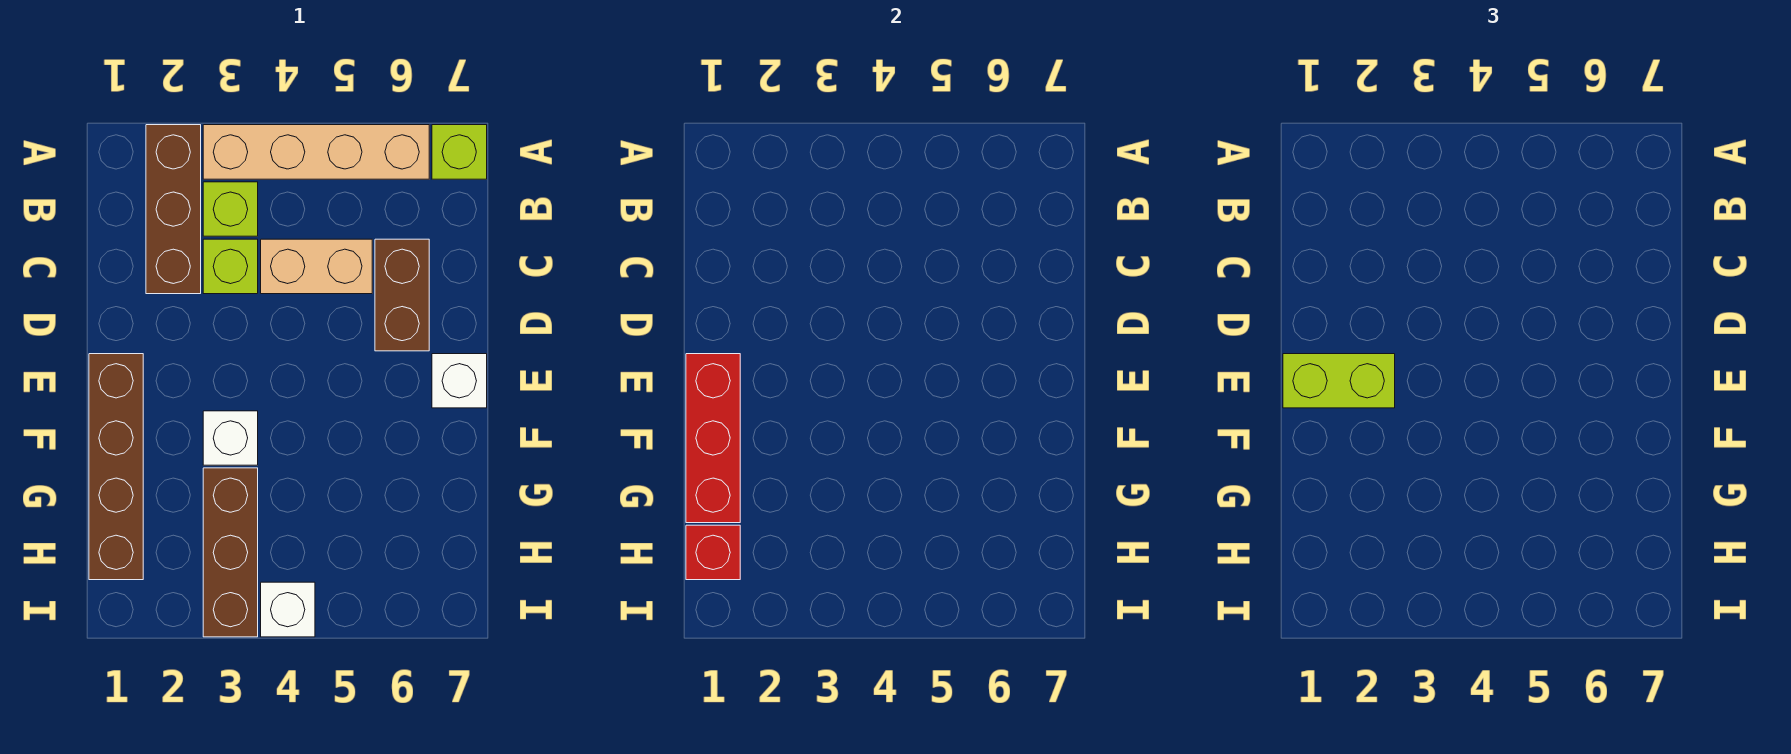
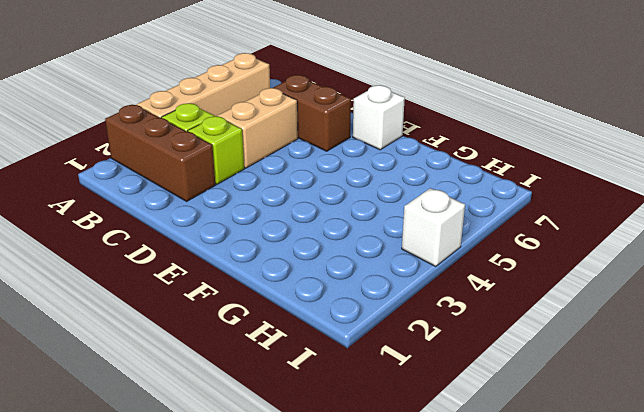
none -> lime 1x1 brick [432,125,487,179]
none -> brown 1x4 brick [89,354,143,580]
none -> white 1x1 brick [203,411,258,465]

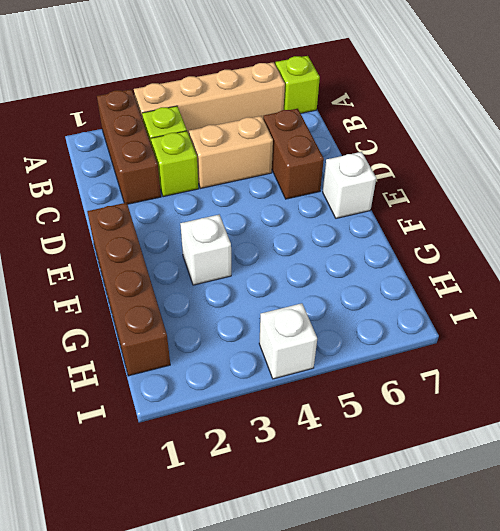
none -> brown 1x3 brick [203,468,258,637]
none -> red 1x3 brick [686,354,740,523]
none -> red 1x1 brick [686,525,740,580]

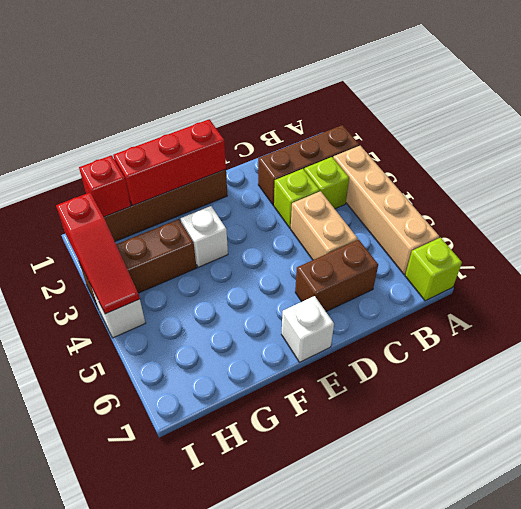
red 1x3 slope [56,192,140,314] -> none
none -> lime 1x2 brick [1283,354,1395,408]

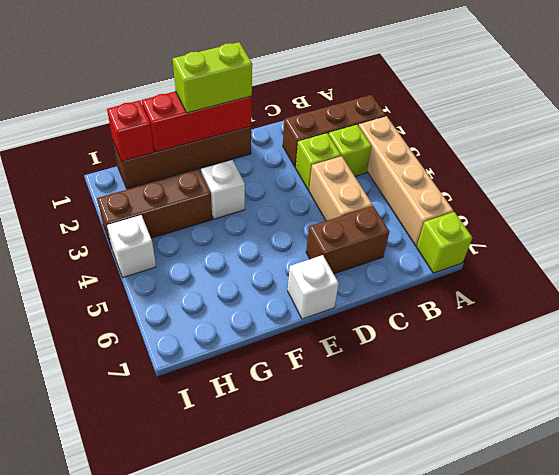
lime 1x2 brick [173,42,252,113] -> lime 1x2 brick turned to [1283,354,1395,408]

